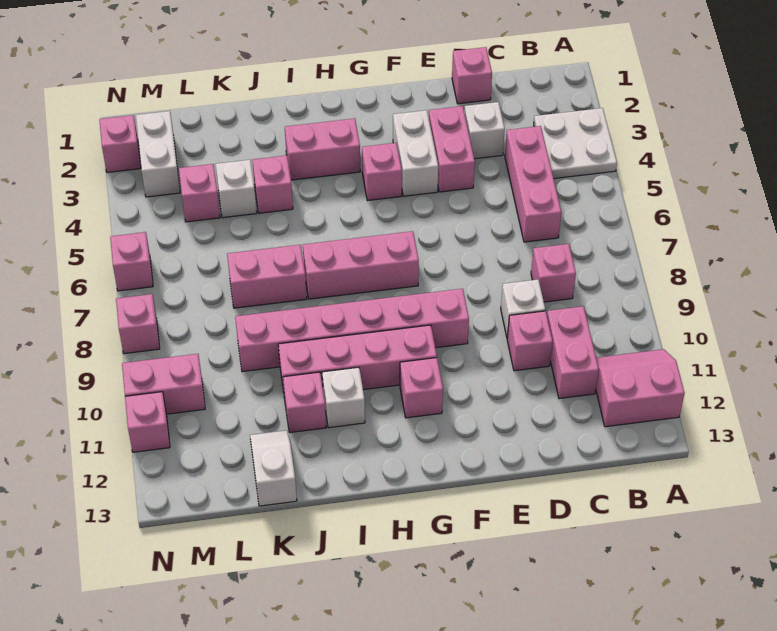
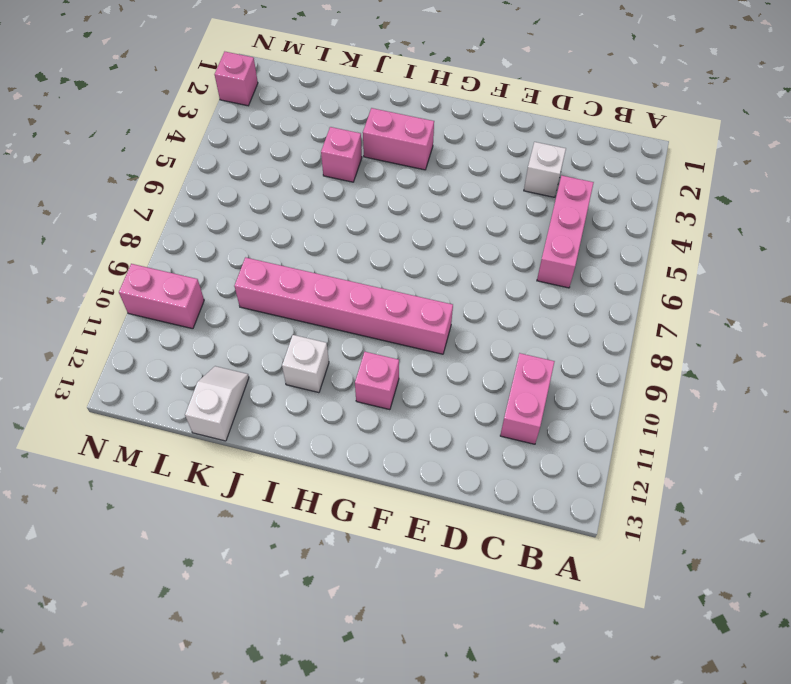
none -> white 2x2 plate [534,108,617,179]
none -> pink 2x2 slope [596,349,685,427]
none -> pink 1x1 brick [531,244,576,302]
none -> pink 1x1 brick [452,47,492,104]

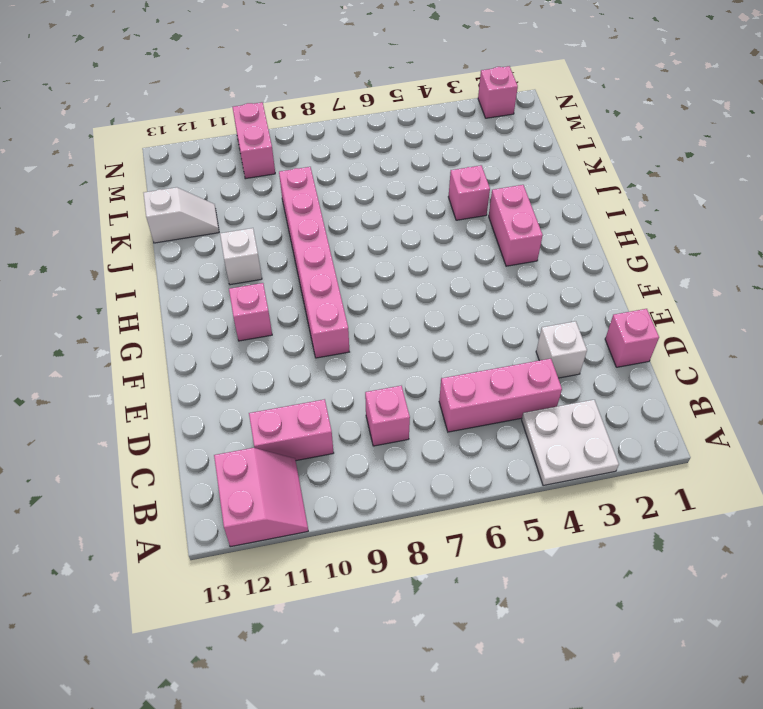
none -> white 1x1 brick [501,279,545,338]
none -> pink 1x1 brick [507,311,553,371]
none -> pink 1x2 brick [429,106,475,192]
none -> white 1x2 brick [393,110,438,196]

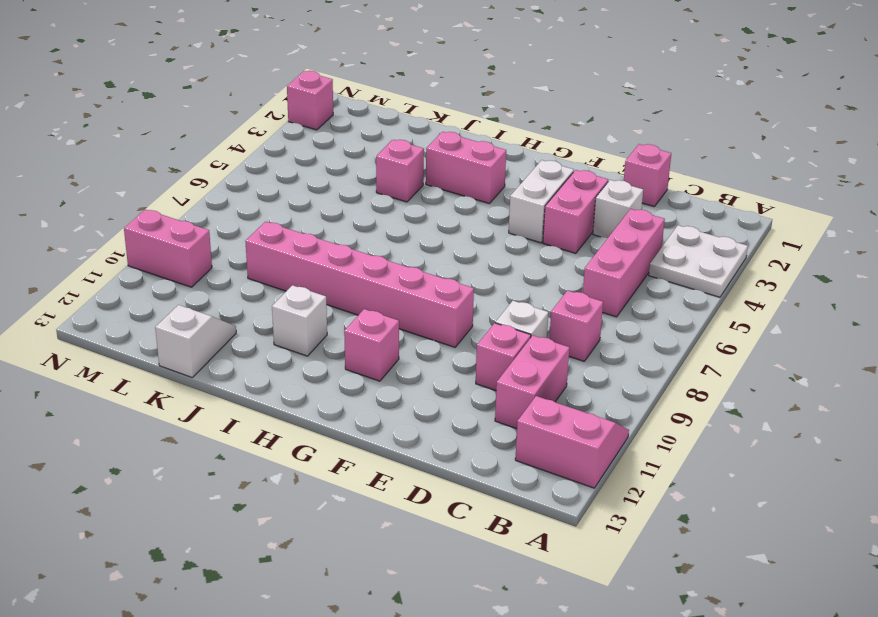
none -> pink 1x1 brick [362,143,402,201]
none -> pink 1x3 brick [303,231,419,299]
none -> pink 1x4 brick [278,325,437,398]
none -> pink 1x2 brick [227,245,307,308]

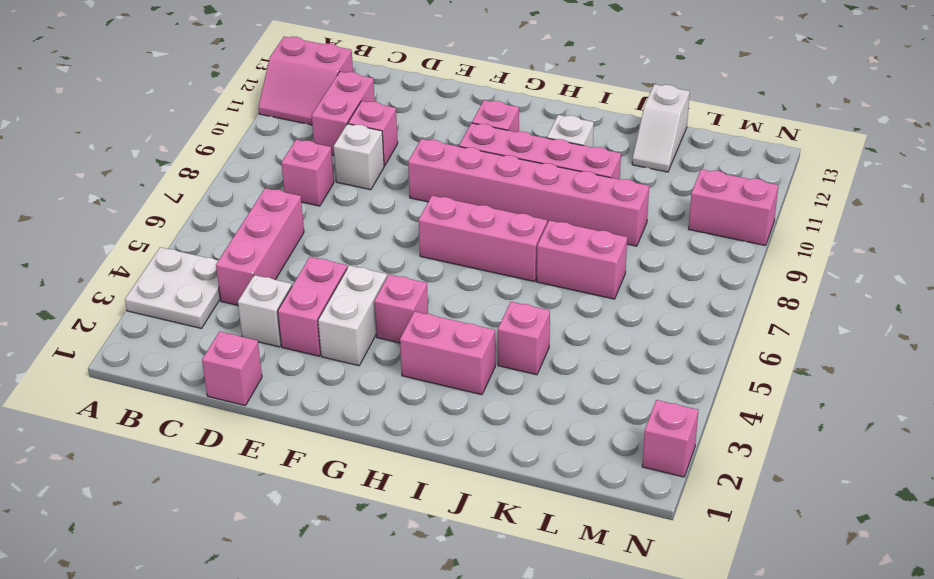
none -> pink 1x1 brick [283,372,326,432]
none -> white 1x1 brick [216,160,257,218]
none -> pink 1x1 brick [179,164,220,222]
none -> white 1x2 brick [136,111,180,197]

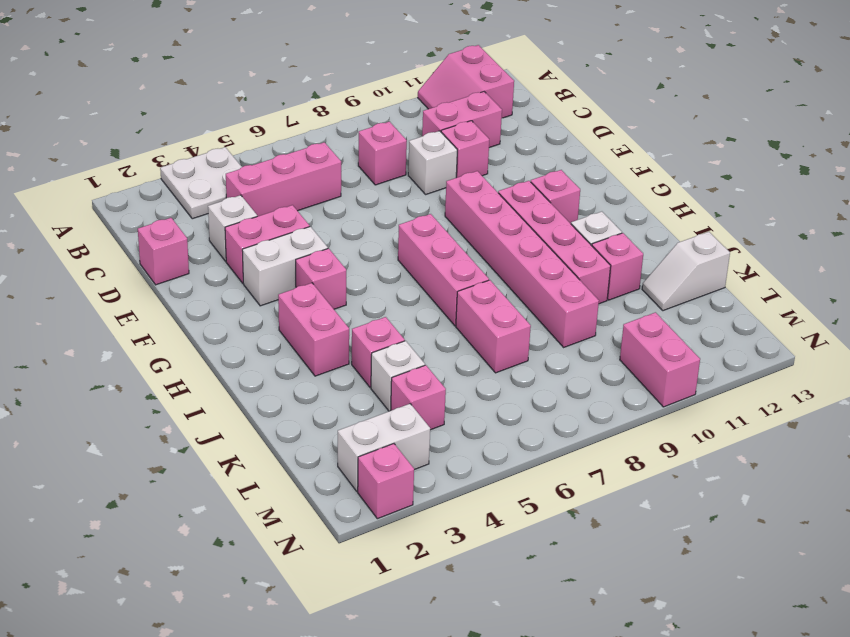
none -> pink 1x1 brick [110,232,153,291]
none -> pink 1x1 brick [116,294,160,354]
none -> pink 1x1 brick [125,392,170,452]

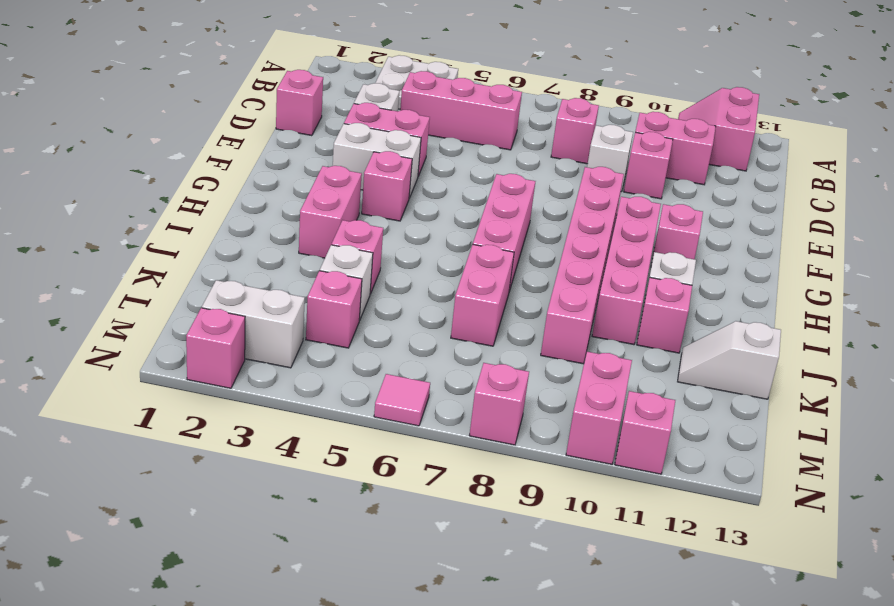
pink 1x1 tile [374,374,430,426] -> pink 1x1 brick [110,232,153,291]

